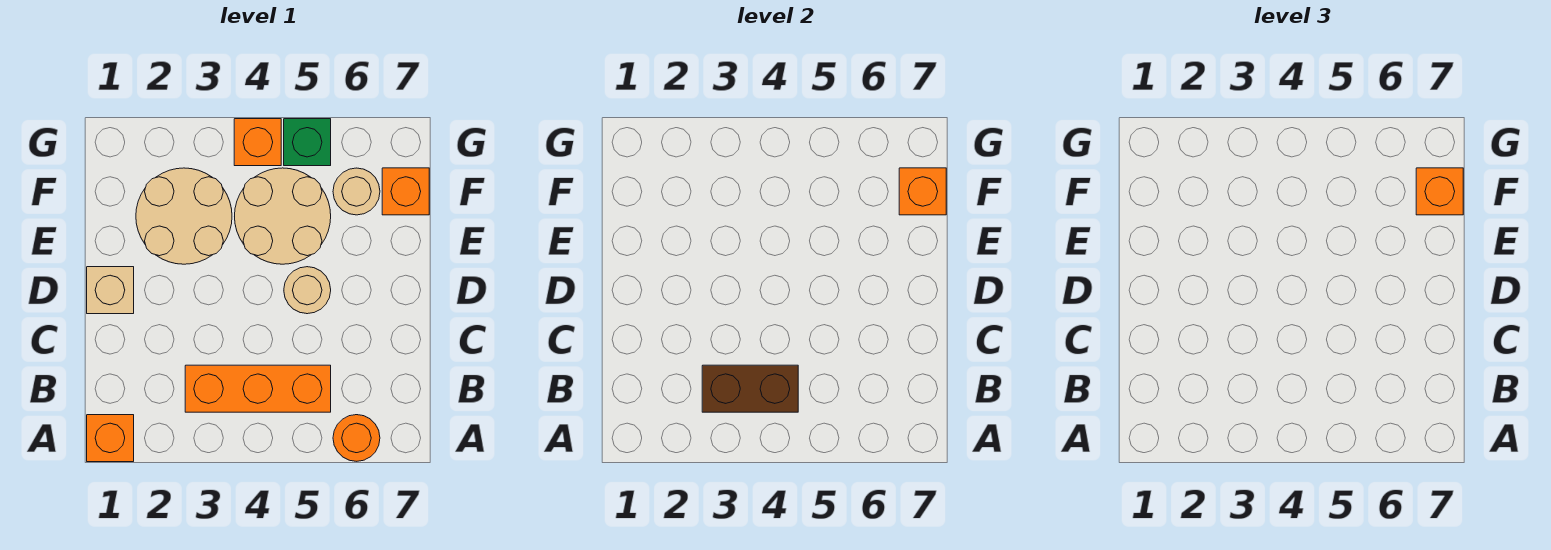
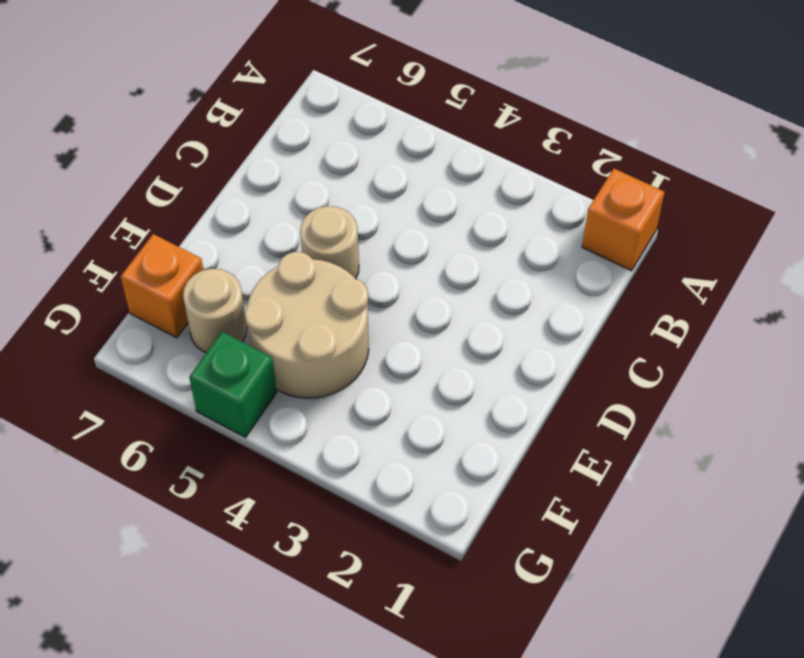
none -> orange 1x1 round brick [333,415,380,461]
none -> orange 1x3 brick [185,365,331,412]
none -> tan 1x1 brick [87,267,134,314]

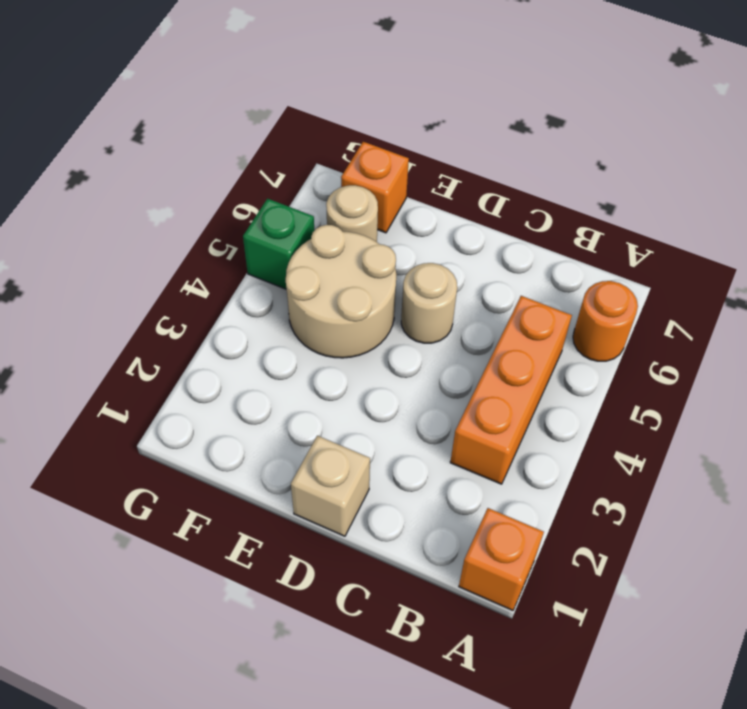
none -> tan 2x2 round brick [136,168,232,264]
none -> orange 1x1 brick [234,119,281,166]
none -> brown 1x2 brick [702,365,798,412]

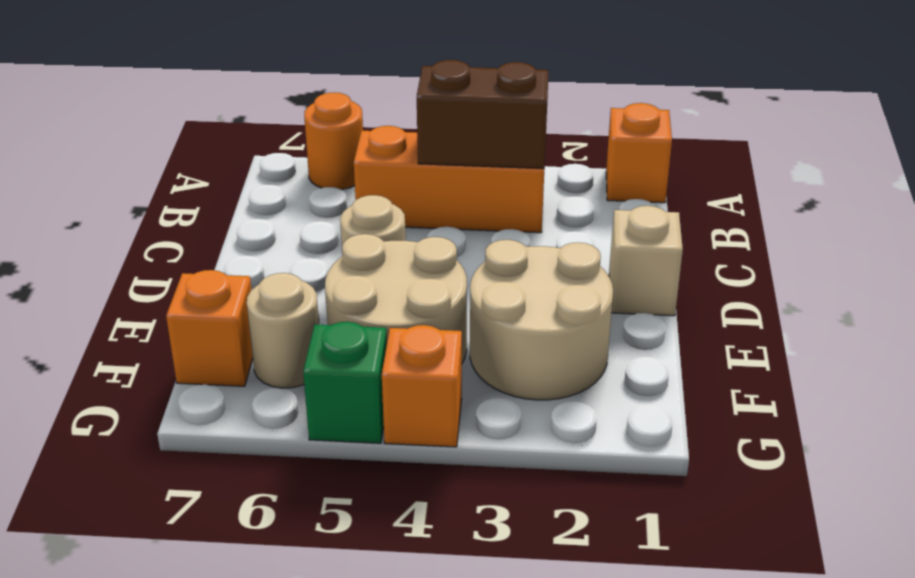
none -> orange 1x1 brick [899,168,946,215]
none -> orange 1x1 brick [1416,168,1463,215]

